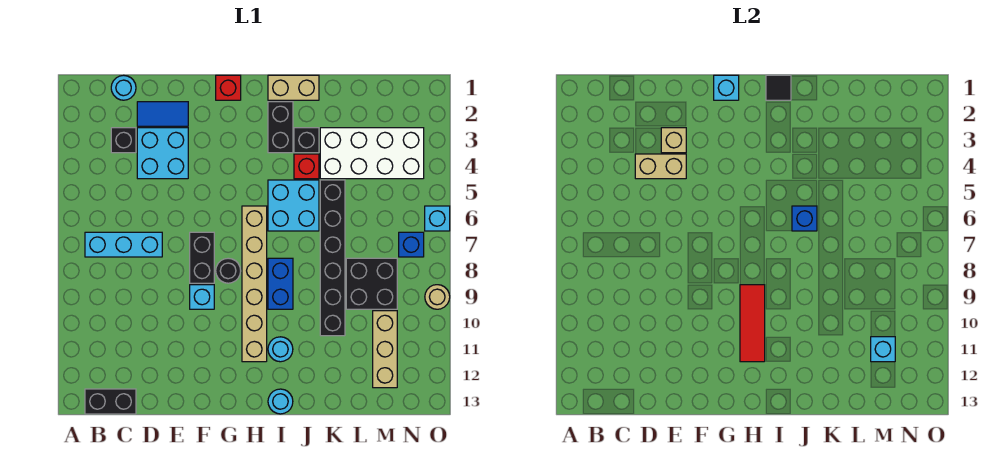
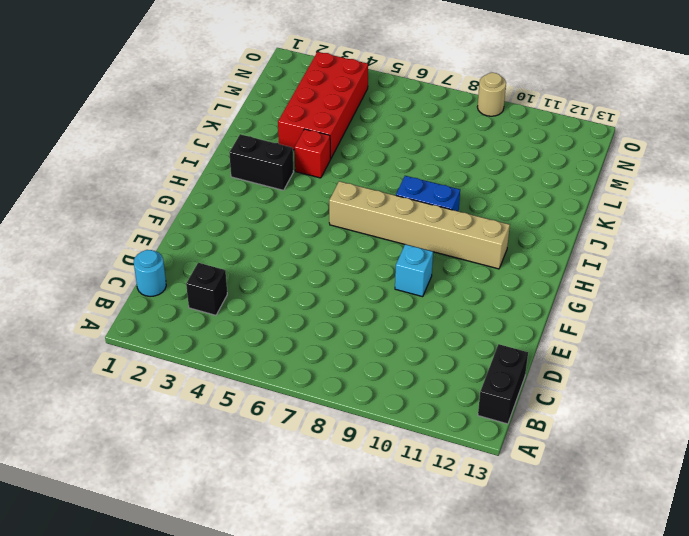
red 2x4 brick [278,52,368,159] -> white 2x4 brick [320,128,424,179]
none -> cyan 1x3 brick [85,232,162,257]
none -> blue 1x2 tile [137,102,188,126]
none -> cyan 2x2 brick [137,128,188,179]
none -> black 1x2 brick [190,232,214,283]

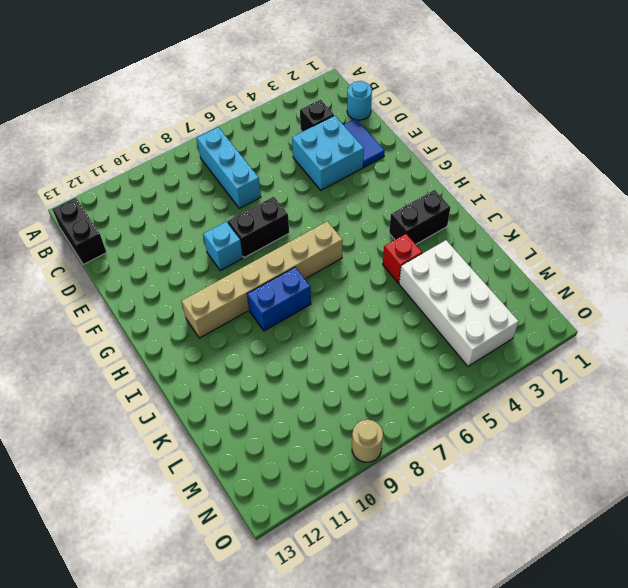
none -> red 1x1 brick [216,75,241,100]
none -> black 1x1 round brick [216,258,241,283]
none -> tan 1x2 brick [268,75,319,100]
none -> cyan 2x2 brick [268,180,319,231]

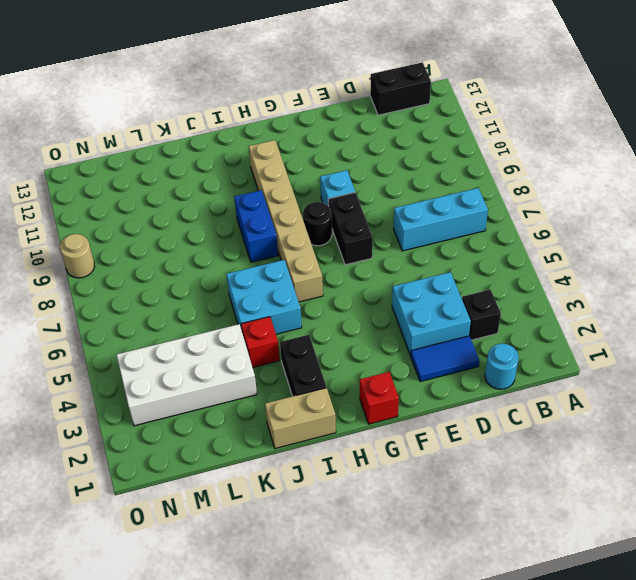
none -> cyan 1x1 round brick [268,337,293,362]
none -> cyan 1x1 round brick [268,389,293,414]
none -> black 1x1 brick [294,128,319,153]
none -> black 1x6 brick [320,180,345,336]

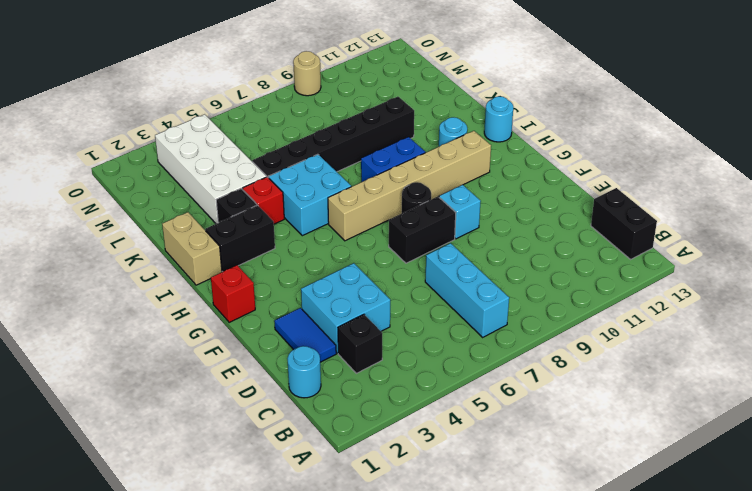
none -> black 2x2 brick [346,258,397,309]
none -> tan 1x3 brick [373,311,397,388]
none -> blue 1x1 brick [399,232,424,257]
none -> cyan 1x1 brick [425,206,450,231]

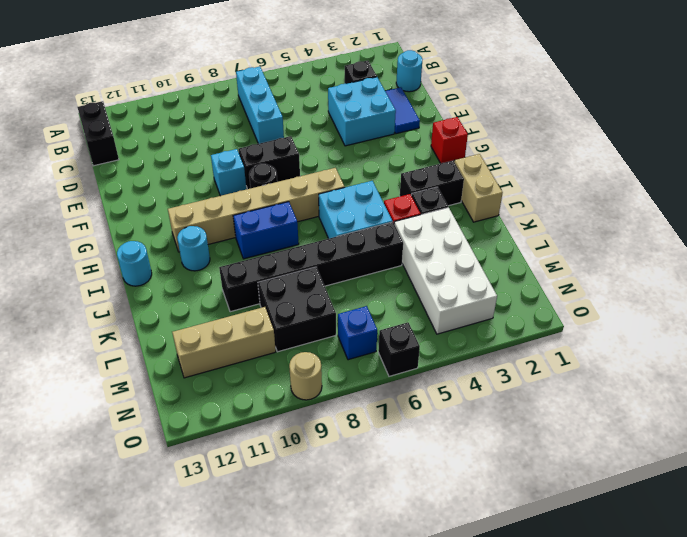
black 1x1 brick [378,323,420,376] -> cyan 1x1 brick [425,206,450,231]
none -> tan 1x2 brick [635,154,686,179]
none -> tan 1x1 brick [661,128,686,153]
none -> cyan 1x1 brick [714,75,739,100]
none -> red 1x3 tile [740,285,765,362]

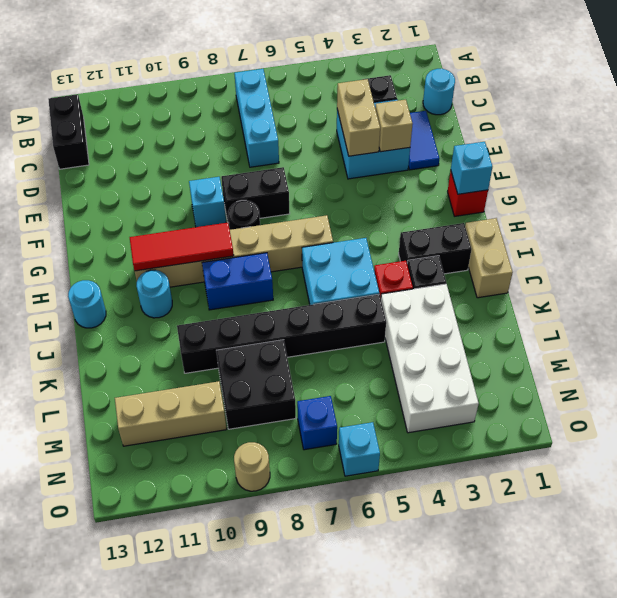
none -> black 1x1 tile [766,75,791,100]
none -> blue 1x1 brick [792,206,817,231]
none -> cyan 1x1 brick [871,337,895,362]

